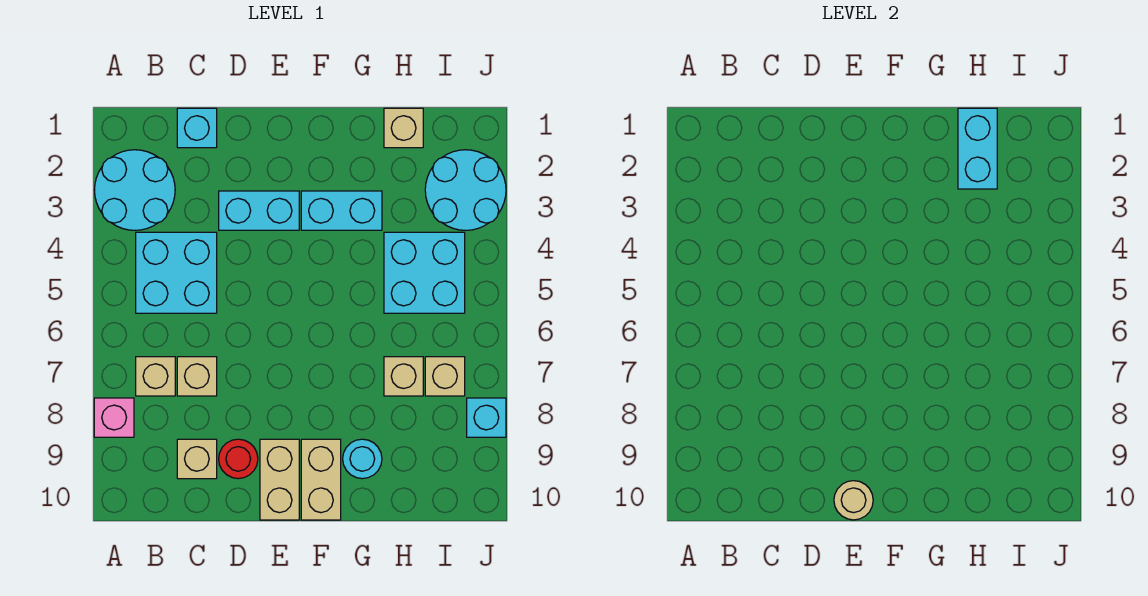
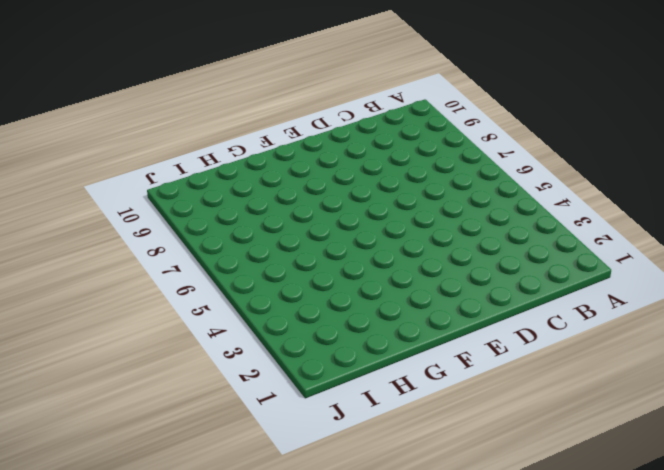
none -> cyan 2x2 round brick [95,150,175,230]
none -> pink 1x1 brick [94,398,134,437]
none -> cyan 2x2 brick [136,232,217,313]

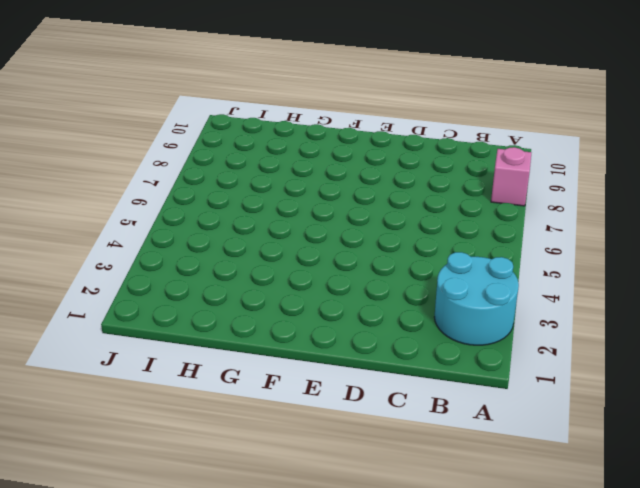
none -> cyan 2x2 brick [136,232,217,313]
none -> tan 1x1 brick [136,357,175,396]
none -> cyan 1x1 brick [177,108,217,148]

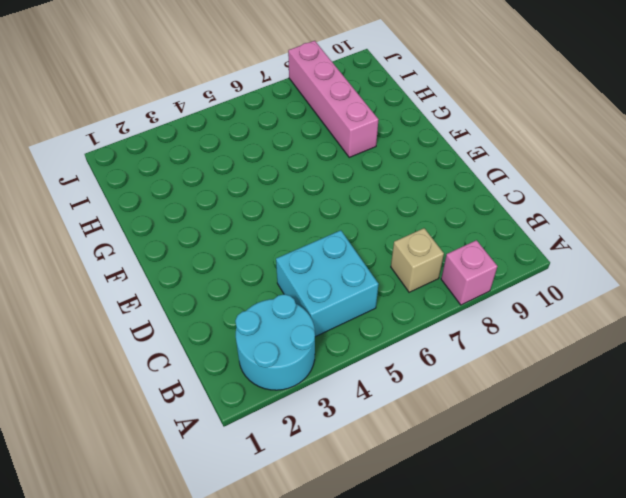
pink 1x4 brick [288,41,378,157] -> cyan 1x1 brick [467,398,506,437]
none -> cyan 1x1 brick [177,108,217,148]
none -> tan 1x1 brick [177,357,217,396]
none -> tan 1x1 brick [177,439,217,479]

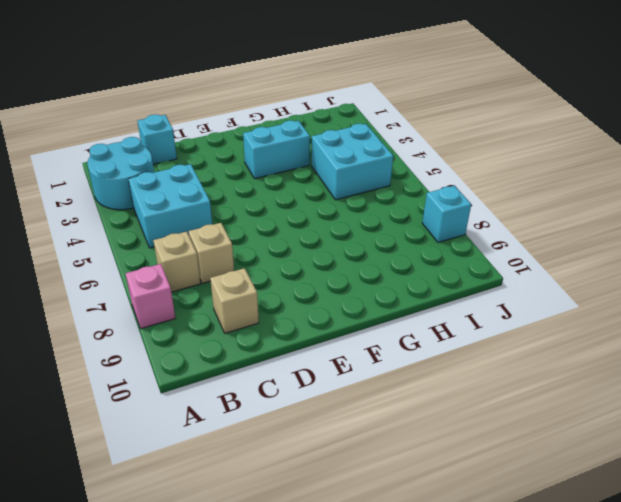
none -> cyan 1x2 brick [219,191,299,230]
none -> red 1x1 round brick [219,439,258,479]
none -> tan 1x2 brick [260,439,299,520]

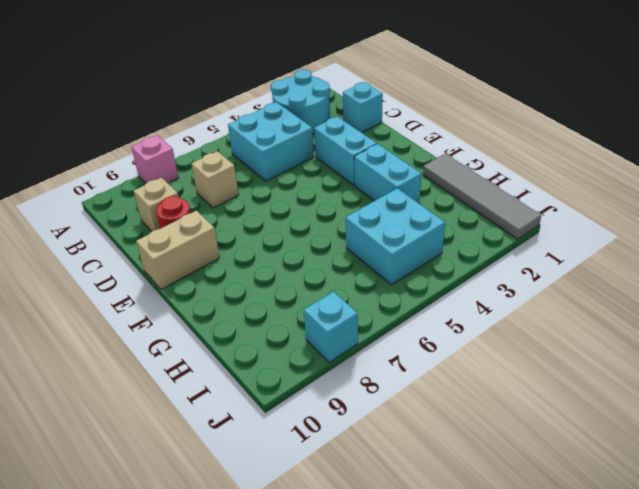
grey 1x4 tile [423,154,541,239] -> tan 1x1 brick [384,108,423,148]
none -> tan 1x1 brick [136,357,175,396]
none -> tan 1x2 brick [301,439,341,520]
none -> cyan 1x1 round brick [343,439,382,479]

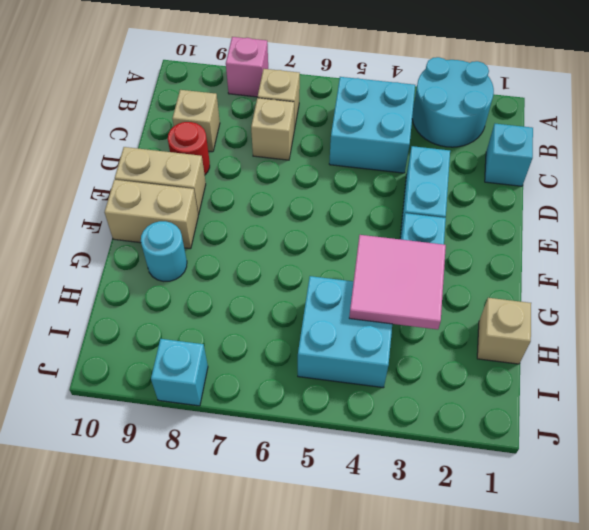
pink 2x2 tile [349,235,446,329] -> none
none -> tan 1x1 brick [384,357,423,396]
none -> cyan 2x2 round brick [425,150,506,230]
none -> tan 1x1 brick [425,357,465,396]

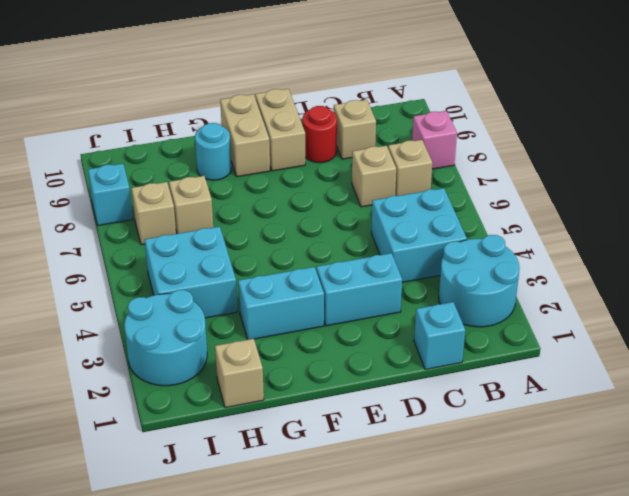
none -> tan 1x1 round brick [834,481,873,520]
none -> cyan 1x2 brick [958,108,997,189]

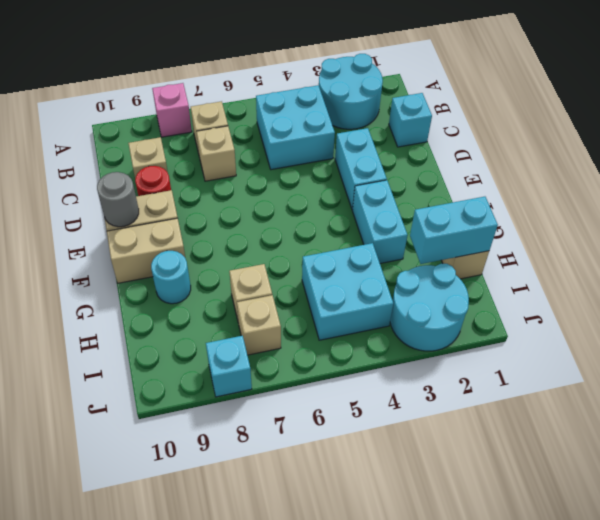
grey 1x1 round brick [97,172,139,227] -> tan 1x1 round brick [834,481,873,520]

